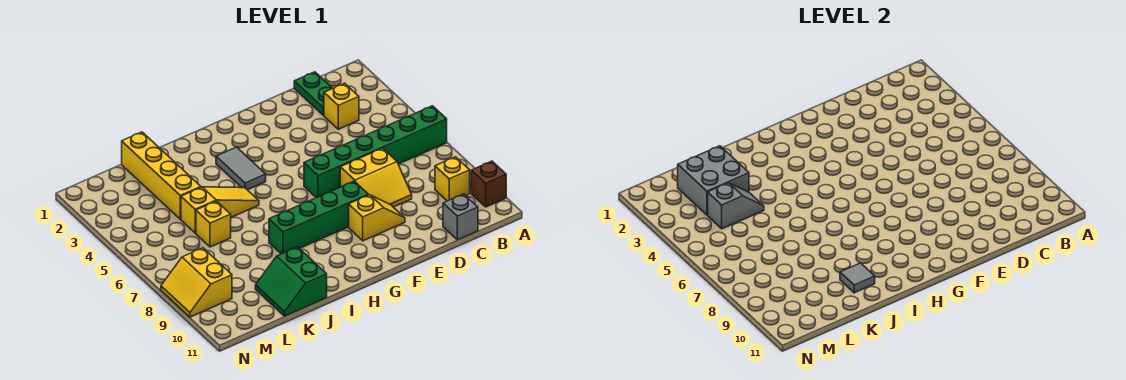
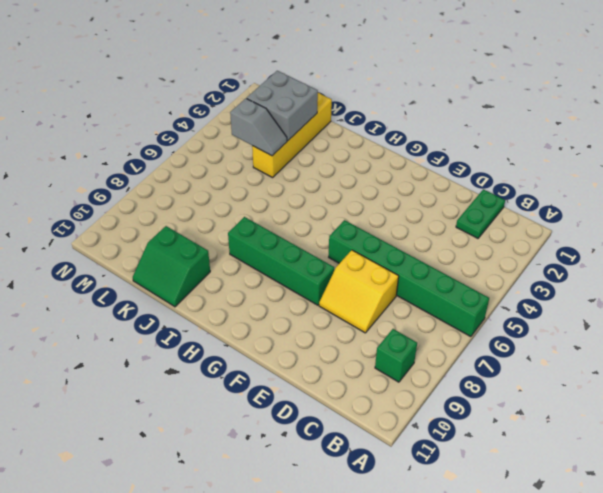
green 1x1 brick [375,329,417,382] -> yellow 1x1 brick [435,157,470,201]
green 2x2 slope [133,226,210,307] -> green 2x2 slope turned to [255,247,327,316]
none -> brown 1x1 brick [471,161,506,207]
none -> yellow 1x1 brick [324,83,359,129]
none -> grey 1x1 brick [443,194,478,240]

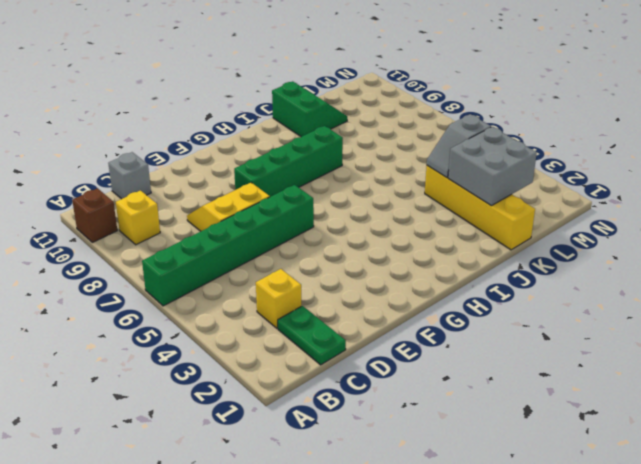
none -> yellow 1x2 slope [349,195,405,241]
none -> grey 1x2 tile [216,147,266,190]
none -> yellow 1x3 slope [181,187,259,233]

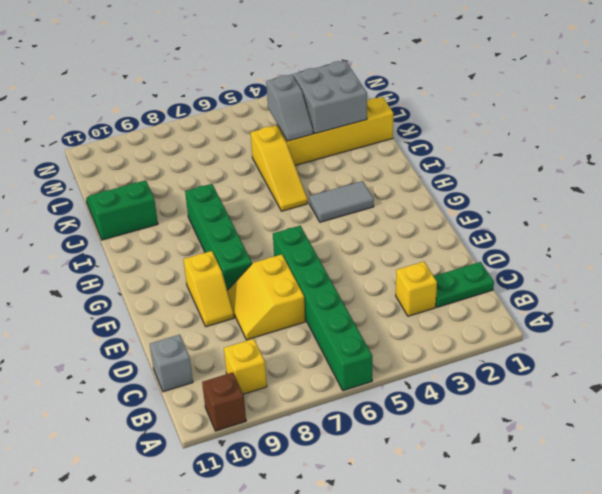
none -> yellow 1x1 brick [196,201,231,247]
none -> yellow 2x2 slope [161,248,232,317]
none -> grey 1x1 tile [840,263,875,293]

